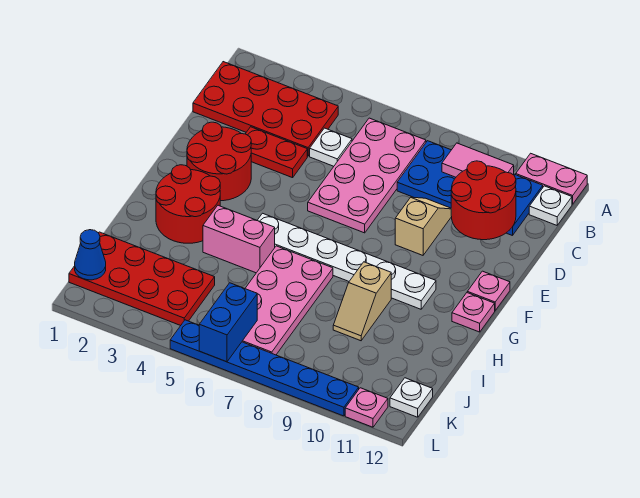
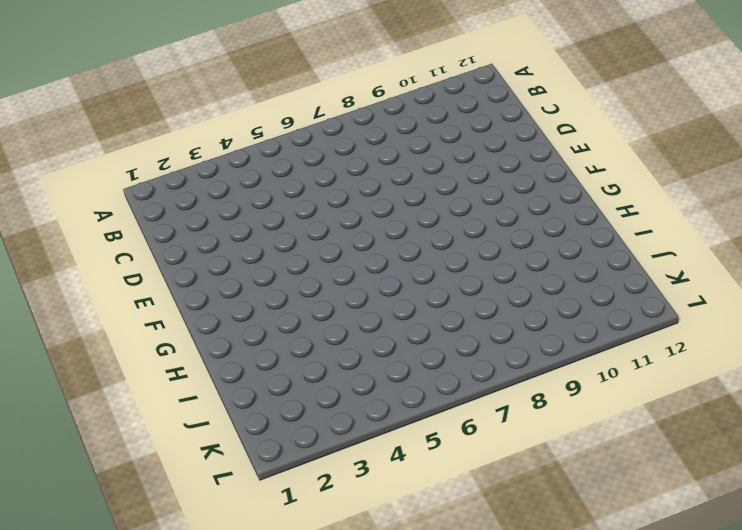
none -> pink 1x2 plate [516,153,587,204]
none -> red 2x4 plate [193,62,338,156]
none -> pink 2x4 plate [308,118,426,233]

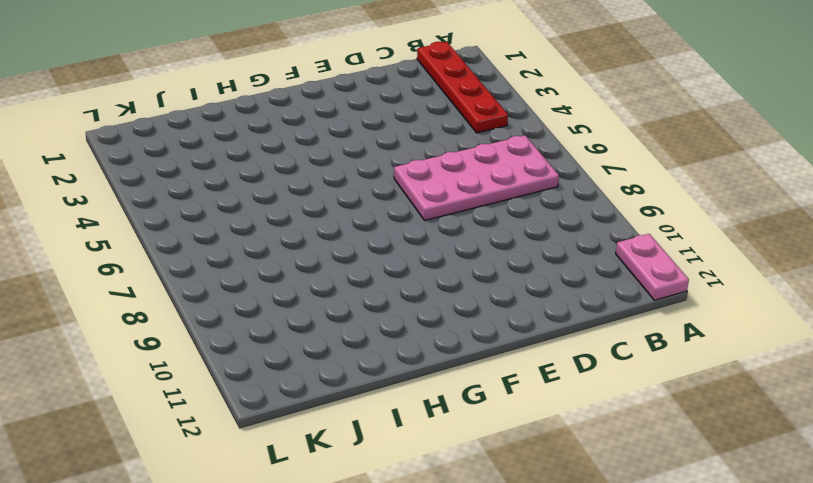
red 1x4 plate [417,42,508,133] -> red 2x4 plate [193,62,338,156]
none -> blue 2x4 plate [397,141,543,236]
none -> white 1x1 plate [529,186,572,225]
none -> white 1x1 plate [310,128,352,166]

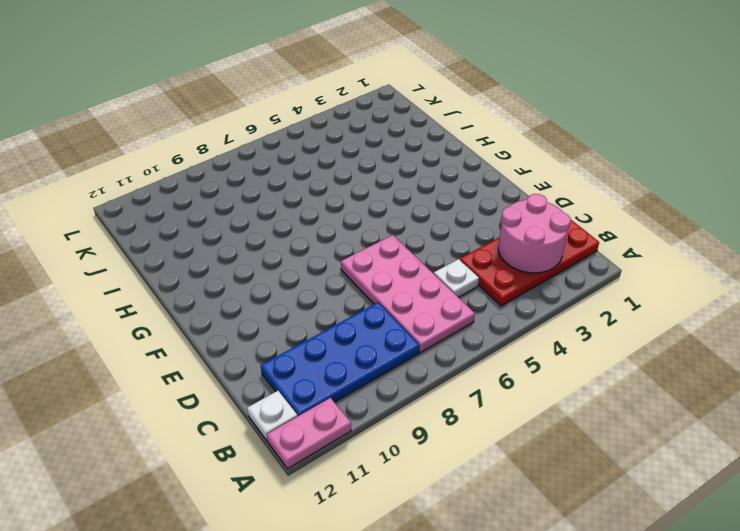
pink 2x2 round brick [498,194,571,273] -> none
none -> red 1x2 plate [246,127,307,178]
none -> tan 1x2 slope [395,197,452,255]
none -> red 2x2 round brick [187,122,251,201]

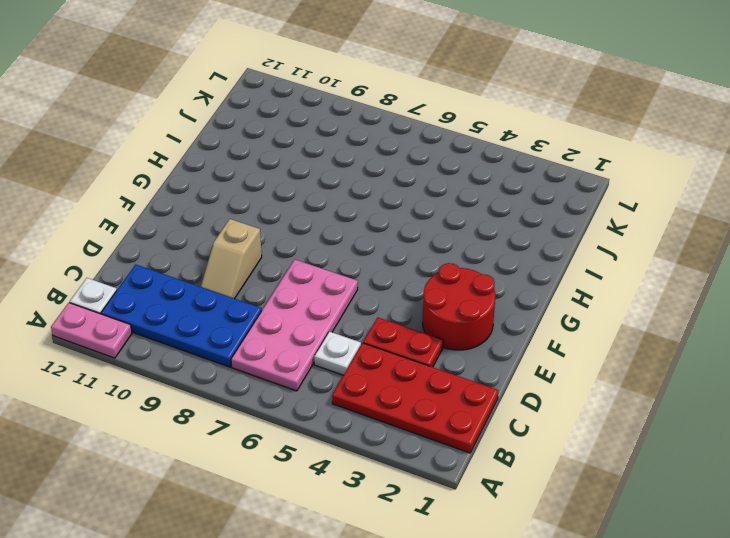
none -> pink 1x1 plate [467,271,510,310]
none -> red 2x2 round brick [156,165,220,243]
none -> white 1x6 plate [257,213,436,309]

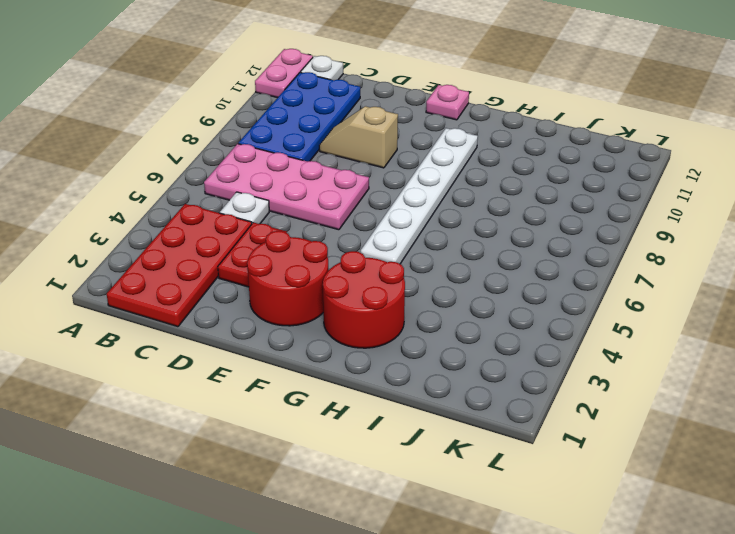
none -> pink 1x1 plate [452,293,495,332]
none -> pink 1x2 brick [203,205,275,273]
none -> pink 2x4 plate [242,246,333,355]

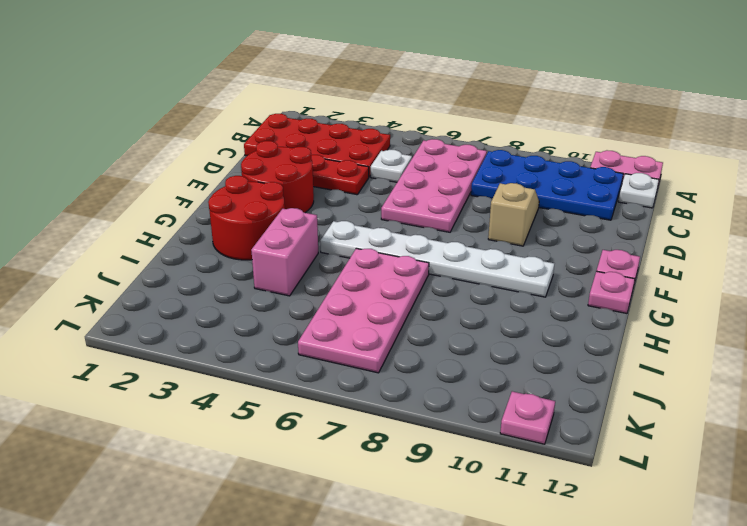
pink 1x2 brick [251,208,318,296] -> pink 1x2 brick turned to [203,205,275,273]
none -> tan 1x2 slope [333,262,391,341]
none -> red 2x4 plate [69,232,215,326]
none -> white 1x1 plate [390,378,433,417]

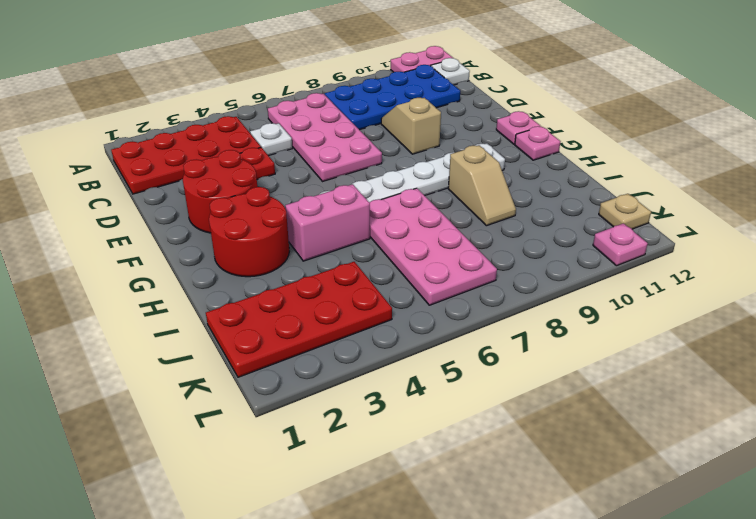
tan 1x1 plate [599,194,651,229] -> white 1x1 plate [390,378,433,417]
none -> blue 1x6 plate [170,320,359,416]
none -> pink 1x2 tile [442,143,514,177]
none -> red 2x2 round brick [451,161,516,240]

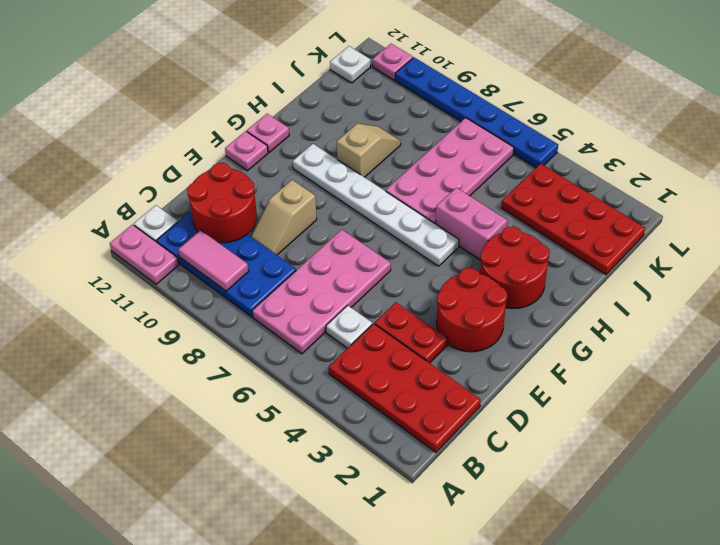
none -> blue 1x1 cone [75,230,106,280]
none -> blue 1x2 brick [199,283,257,362]

